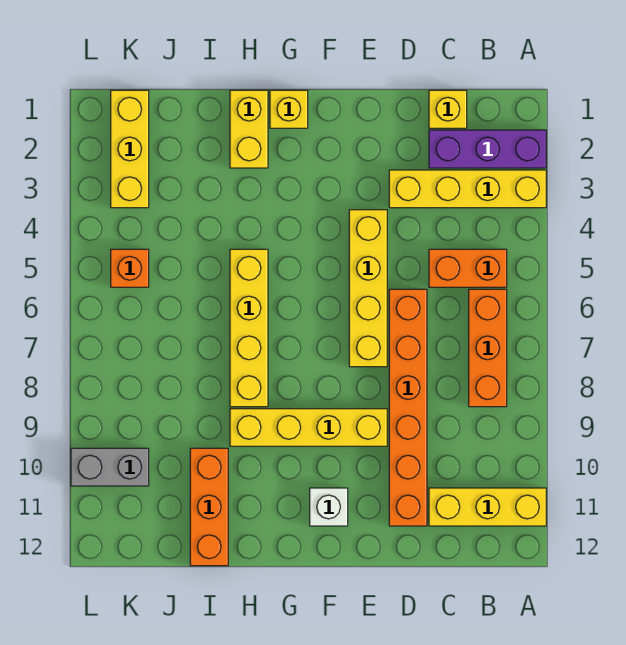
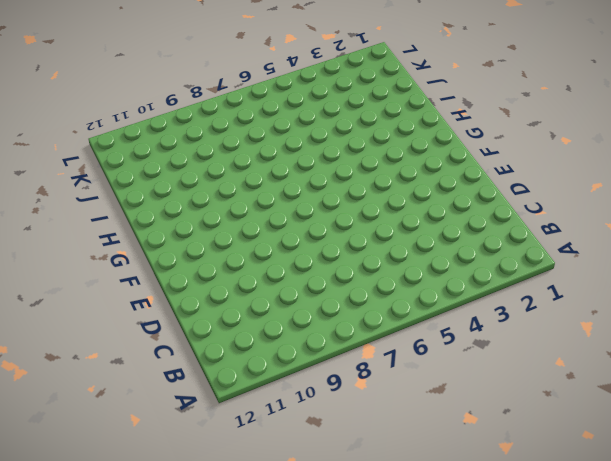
none -> purple 1x3 brick [429,130,546,168]
none -> yellow 1x4 brick [389,170,546,208]
none -> yellow 1x3 brick [429,488,546,526]

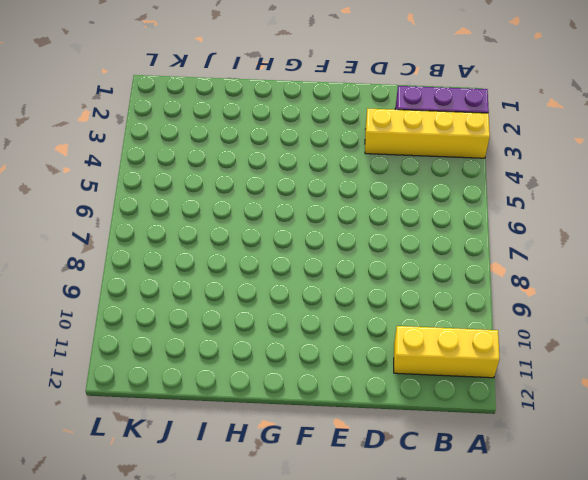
none -> orange 1x2 brick [429,249,507,287]
none -> orange 1x3 brick [469,289,507,407]
none -> yellow 1x1 brick [429,90,467,128]

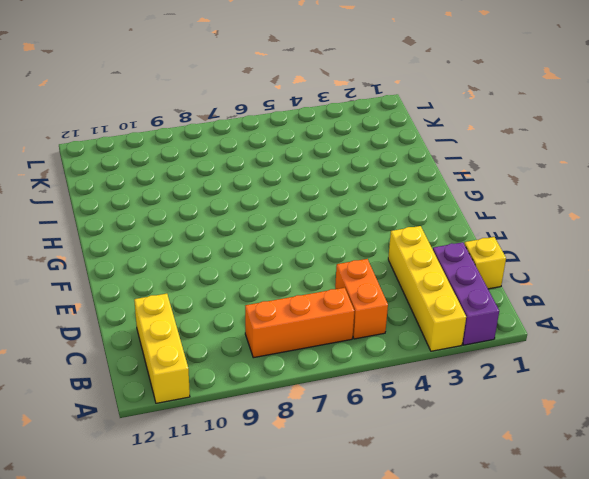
none -> orange 1x6 brick [389,289,427,526]
none -> yellow 1x4 brick [349,210,387,367]
none -> yellow 1x4 brick [230,409,387,446]

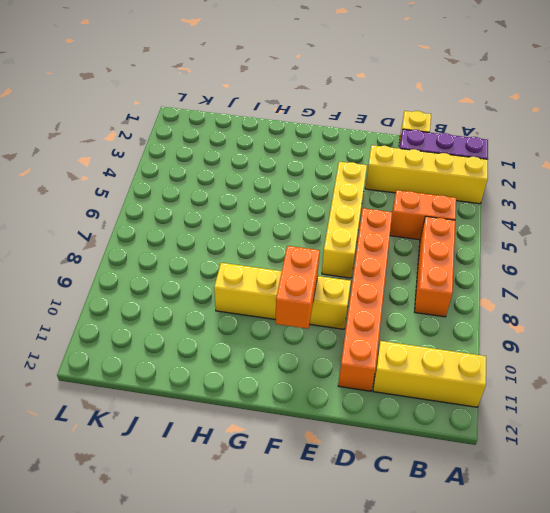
orange 1x2 brick [275,246,320,329] -> none
none -> white 1x1 brick [310,488,348,526]
none -> yellow 1x1 brick [270,90,308,128]
none -> yellow 1x2 brick [230,90,268,168]

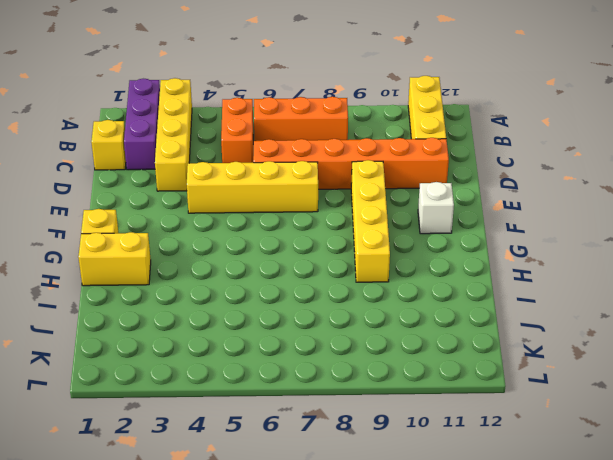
none -> yellow 1x4 brick [230,249,268,407]
none -> orange 1x3 brick [190,448,228,566]
none -> yellow 1x3 brick [111,90,149,208]

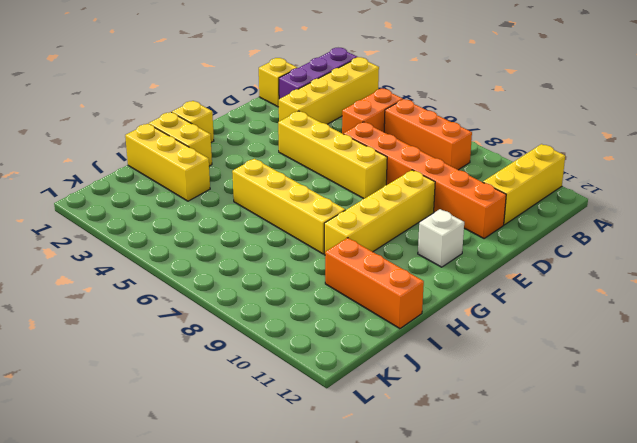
yellow 1x3 brick [125,124,210,201] -> yellow 1x3 brick moved to [111,90,149,208]
none -> orange 1x1 brick [111,249,149,287]
none -> grey 1x2 brick [71,448,149,486]

